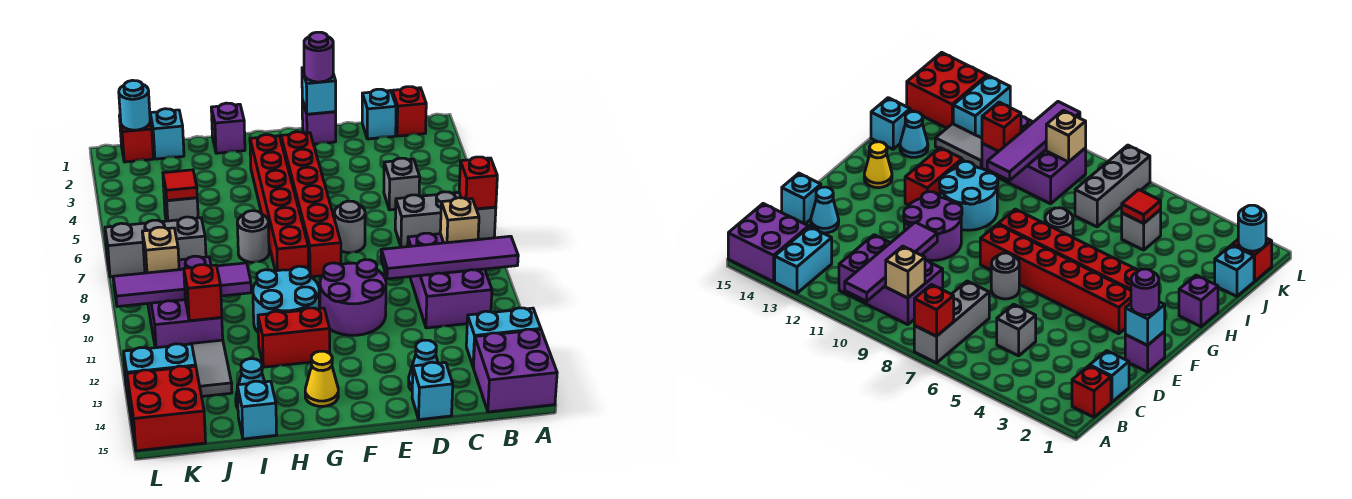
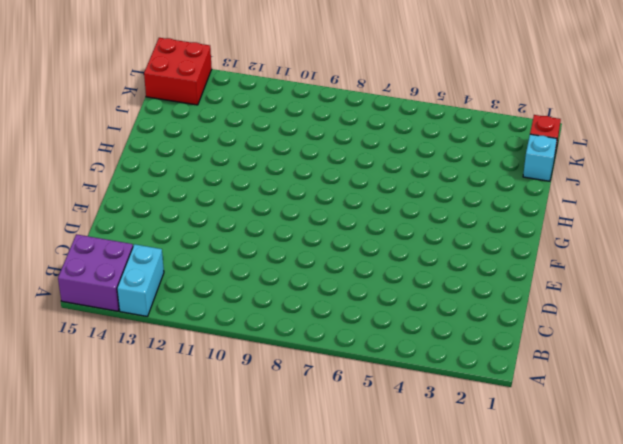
none -> grey 1x3 brick [395,192,496,247]
none -> red 1x1 brick [392,87,426,136]
none -> purple 2x3 brick [408,233,492,328]
none -> cyan 1x1 brick [362,89,396,139]

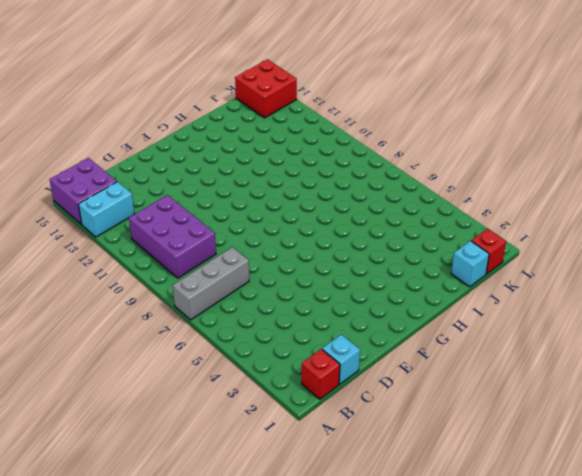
none -> grey 1x1 brick [384,158,420,210]
none -> cyan 1x1 cone [409,340,438,390]
none -> cyan 1x1 brick [412,362,453,420]
none -> purple 1x1 brick [302,100,336,144]

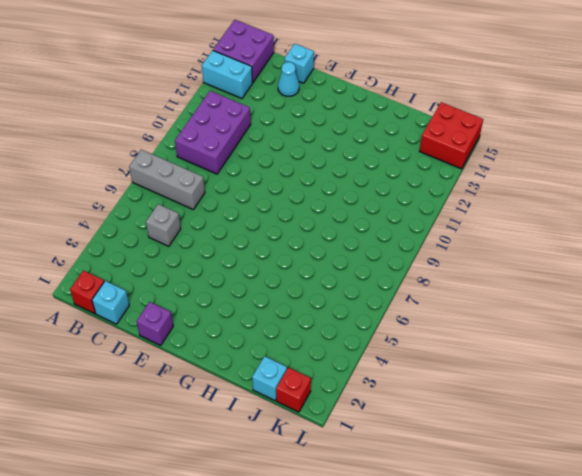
none -> grey 1x1 round brick [335,201,365,253]
none -> purple 2x2 round brick [320,260,386,335]
none -> red 1x6 brick [281,132,341,277]
none -> red 1x6 brick [250,135,308,271]

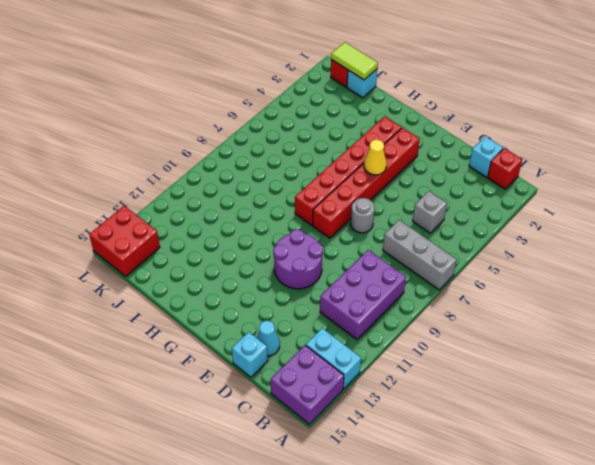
yellow 1x1 cone [364,140,387,175] -> yellow 1x1 cone moved to [305,351,338,406]
lime 1x2 tile [331,42,378,80] -> cyan 1x1 round brick [119,80,150,130]
none -> purple 1x1 brick [302,100,336,144]
none -> cyan 2x2 round brick [253,266,319,332]
none -> red 1x2 brick [258,308,330,367]
none -> purple 1x1 brick [211,103,245,153]

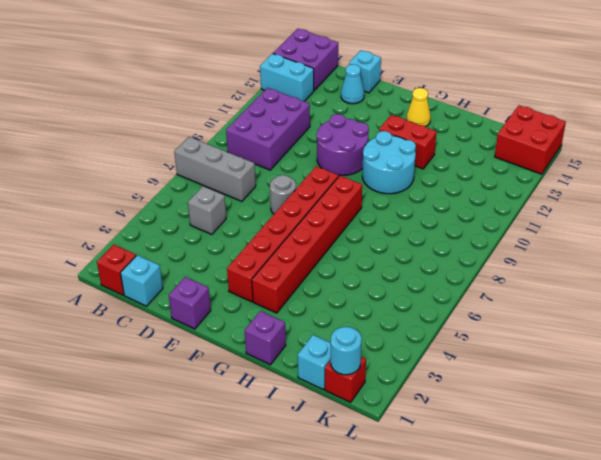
none -> grey 1x1 round brick [237,211,269,262]
none -> cyan 1x1 cone [236,359,265,408]
none -> cyan 1x1 brick [237,381,277,439]
none -> grey 1x1 brick [163,184,198,221]

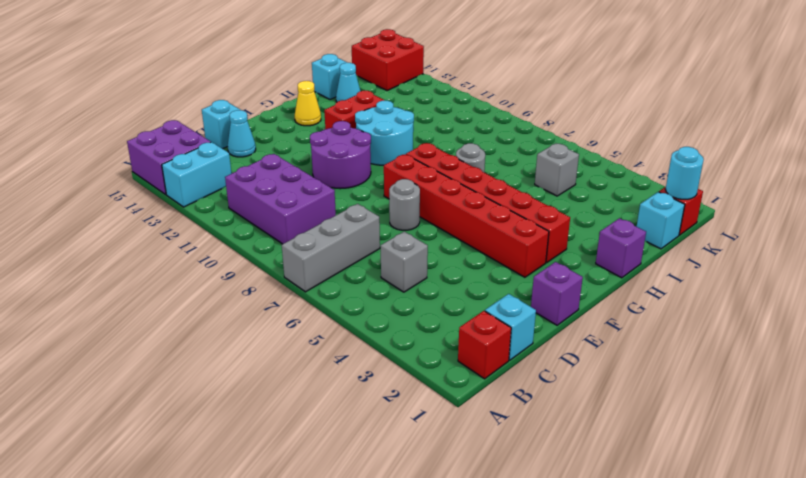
none -> grey 1x3 brick [105,217,206,277]
none -> purple 2x3 brick [145,256,223,348]
none -> grey 1x2 tile [191,340,232,397]
none -> cyan 1x2 brick [124,344,196,401]

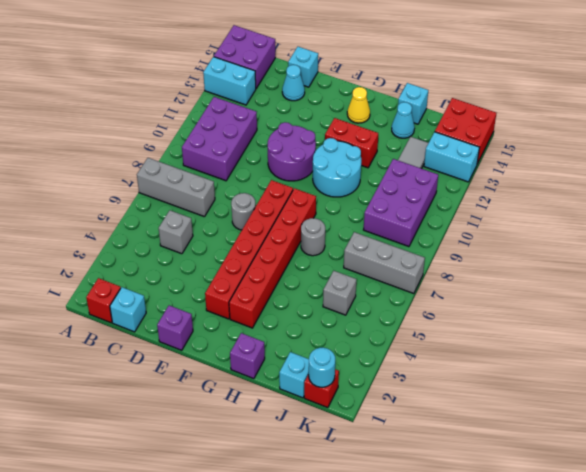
none -> red 1x1 brick [459,157,497,209]
none -> purple 1x4 tile [381,236,518,279]
none -> tan 1x1 brick [440,198,479,243]
none -> cyan 1x1 brick [302,68,336,114]

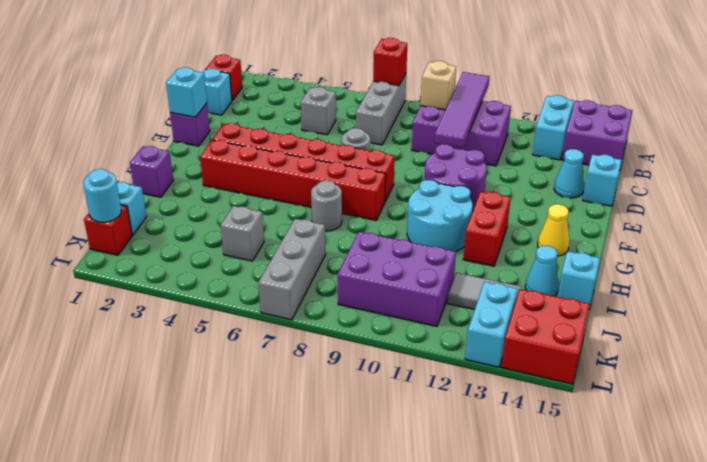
none -> purple 1x4 tile [113,263,251,307]
none -> red 1x1 tile [163,170,197,201]
none -> red 1x1 brick [184,265,222,321]
none -> tan 1x1 brick [142,227,179,273]

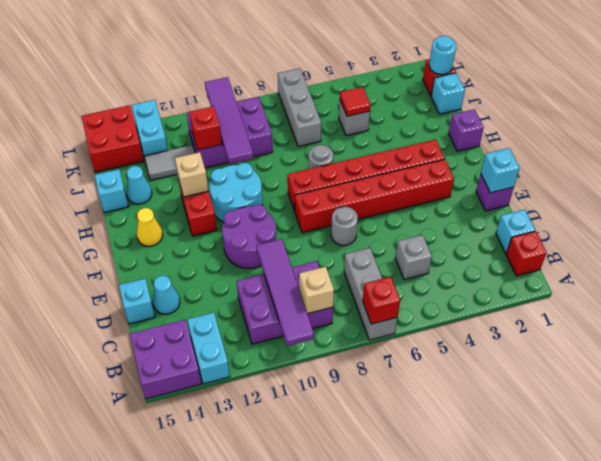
tan 1x1 brick [175,152,208,197] -> tan 1x1 brick moved to [142,227,179,273]
none -> purple 1x1 round brick [304,32,333,82]

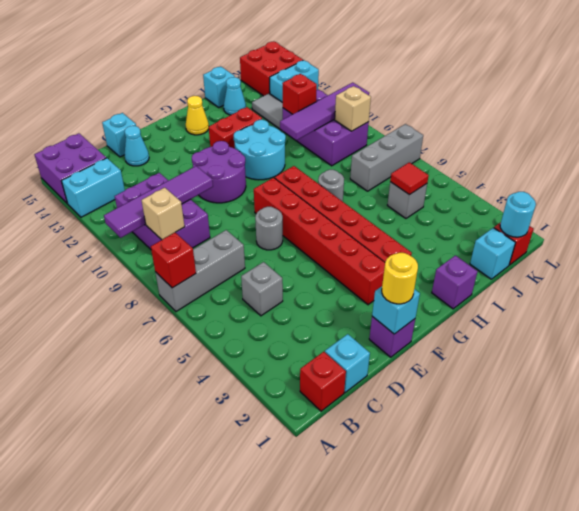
yellow 1x1 round brick [382,253,418,304] -> purple 1x1 round brick [304,32,333,82]

